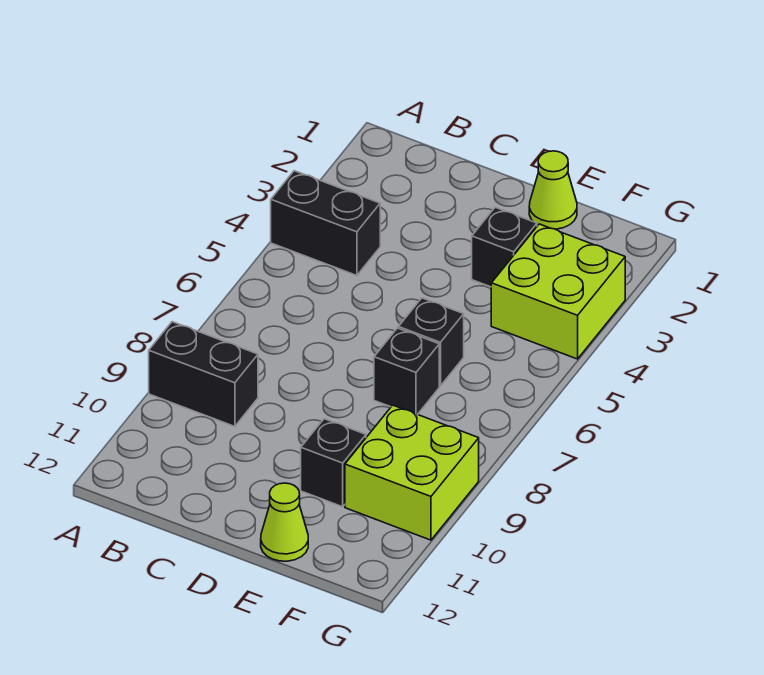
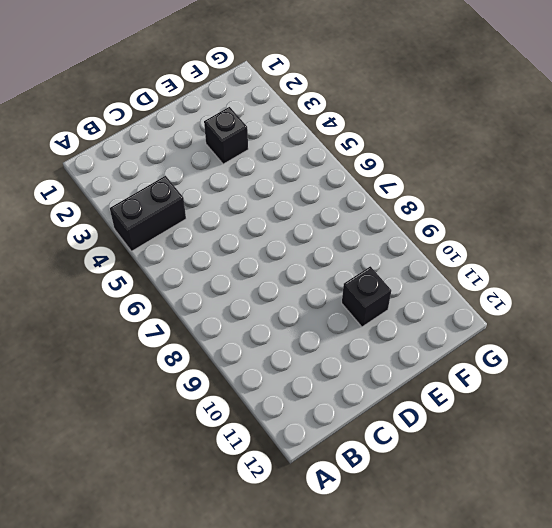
none -> black 1x2 brick [149,322,258,426]
none -> lime 1x1 cone [529,151,577,229]

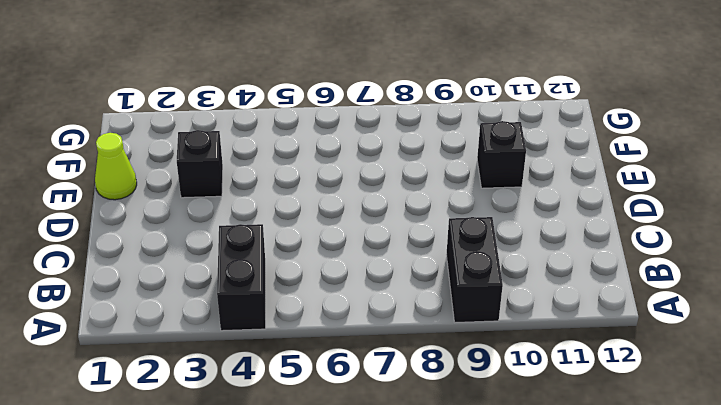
none -> black 1x1 brick [398,298,464,386]
none -> black 1x1 brick [374,328,439,415]

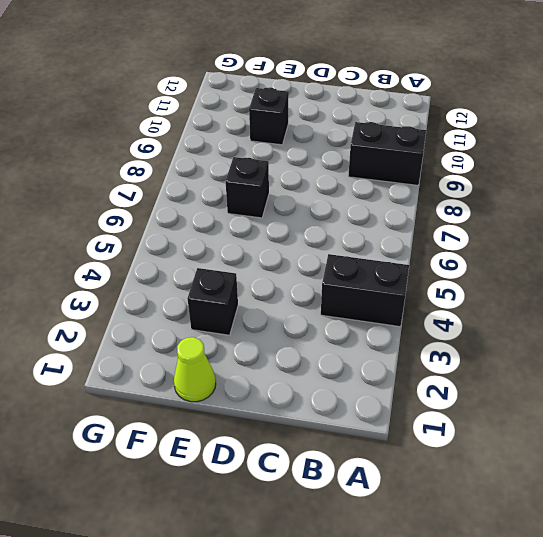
none -> black 1x1 brick [398,298,464,386]
none -> lime 1x1 cone [261,483,308,561]

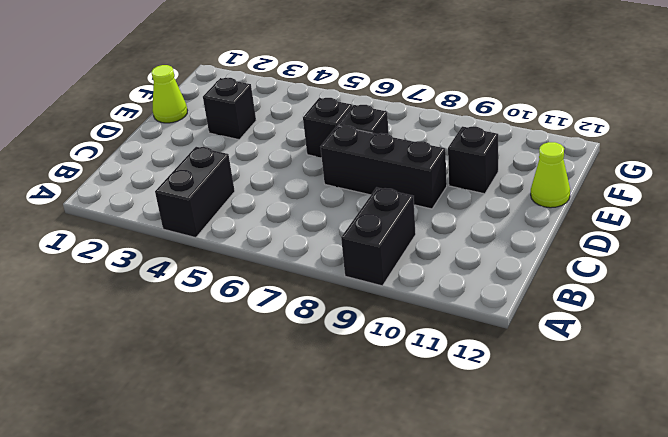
black 1x3 brick [321,126,447,209] -> none
none -> lime 2x2 brick [491,224,625,359]
none -> lime 2x2 brick [345,405,479,540]

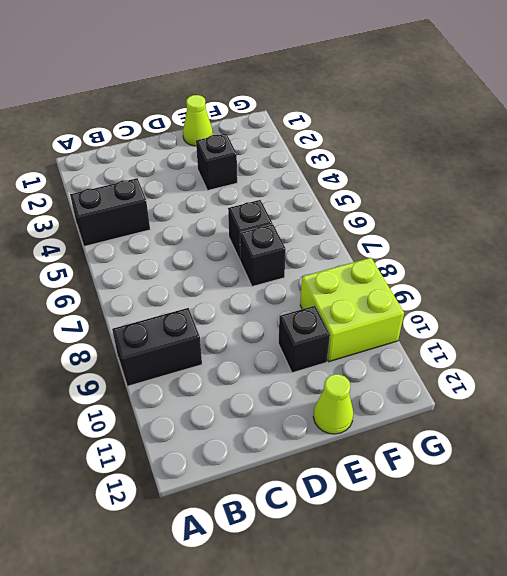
none -> lime 2x2 brick [491,224,625,359]

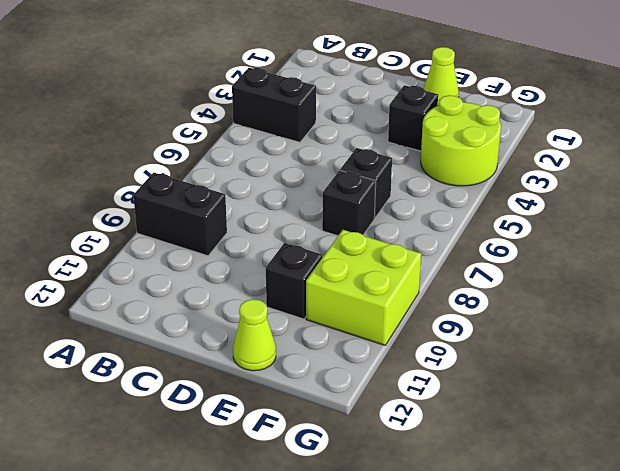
lime 2x2 round brick [421,95,501,186] -> lime 2x2 brick [491,224,625,359]

